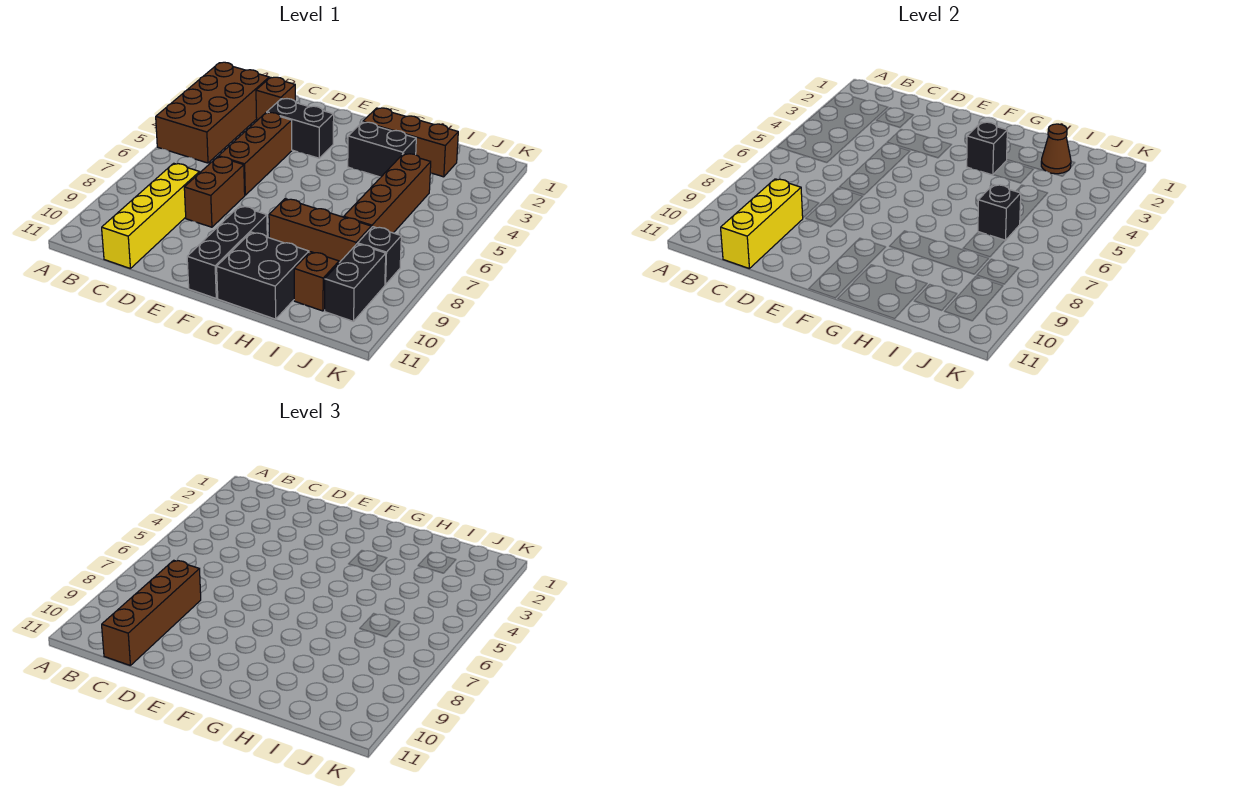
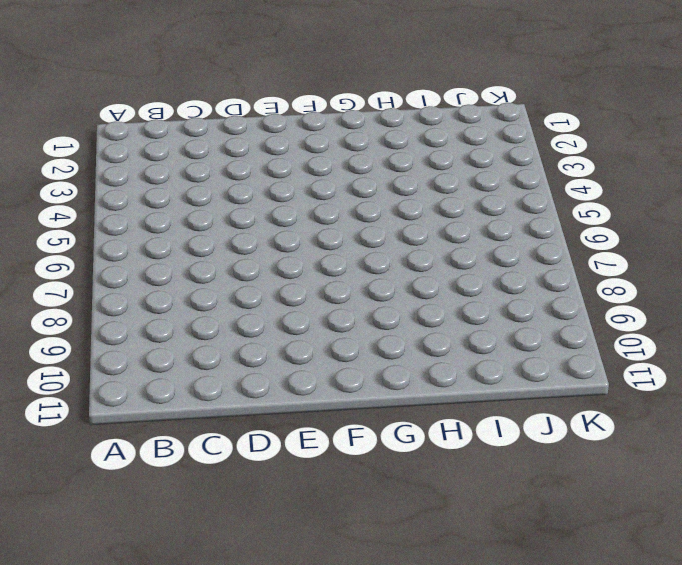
none -> brown 2x4 brick [156,62,269,163]
none -> brown 1x1 brick [256,77,295,120]
none -> yellow 1x4 brick [102,163,200,268]

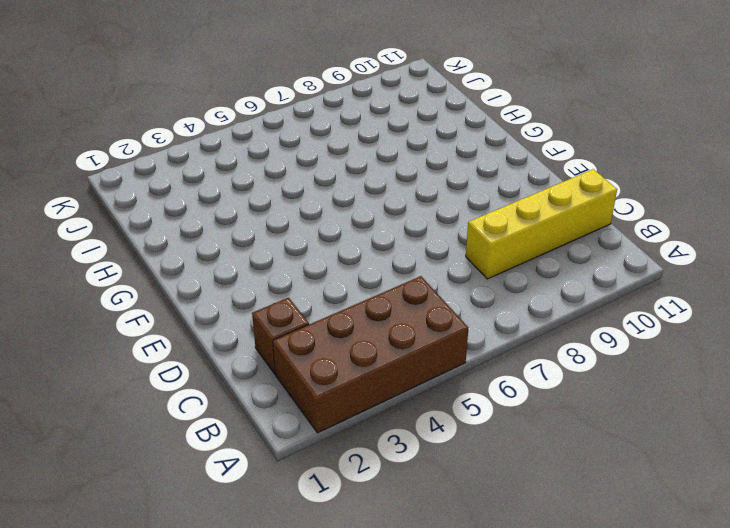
none -> black 1x2 brick [267,99,334,158]
none -> brown 1x3 brick [219,113,292,195]
none -> brown 1x2 brick [184,157,245,227]

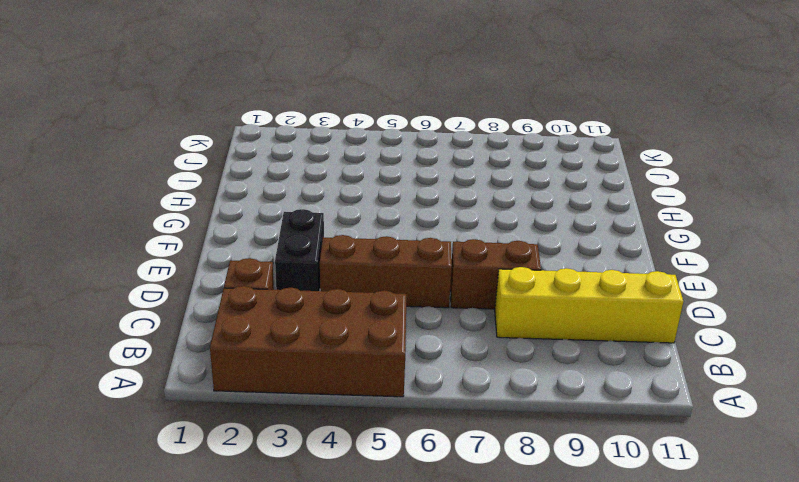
none -> black 1x3 brick [187,206,267,298]
none -> brown 1x3 brick [363,108,458,177]
none -> black 1x2 brick [348,122,416,177]

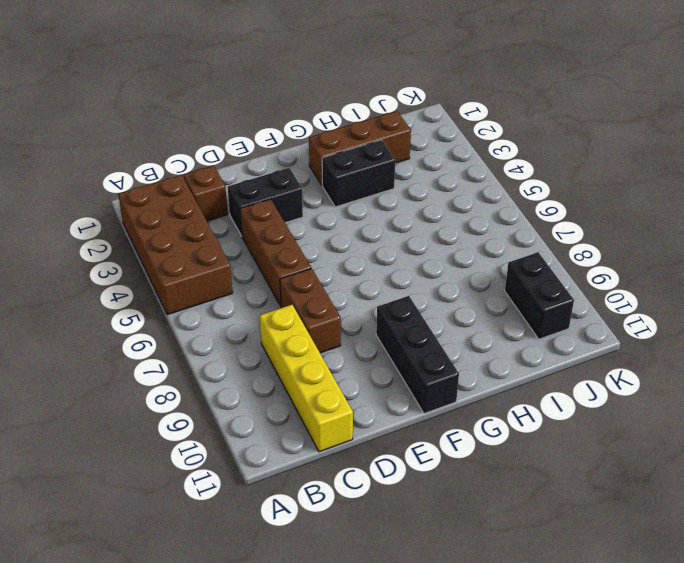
none -> brown 1x3 brick [269,199,371,263]
none -> black 2x2 brick [217,232,309,319]
none -> brown 1x4 brick [344,153,431,233]

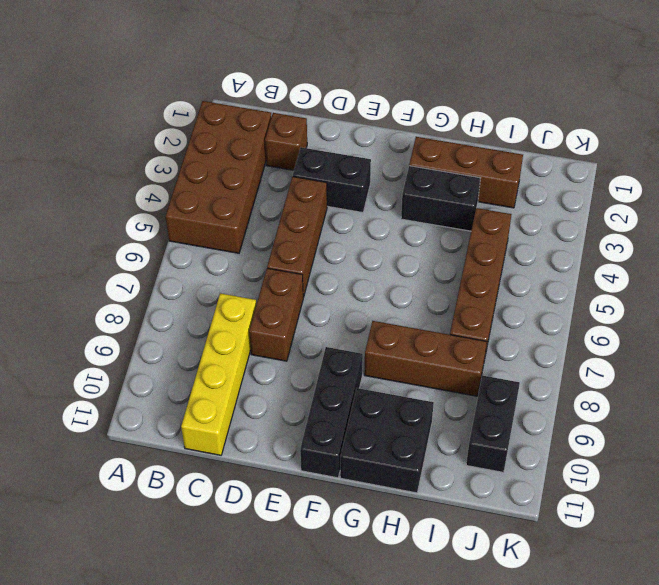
none -> brown 1x1 brick [294,252,339,311]
none -> black 1x1 brick [358,227,401,285]
none -> yellow 1x3 brick [721,179,803,268]

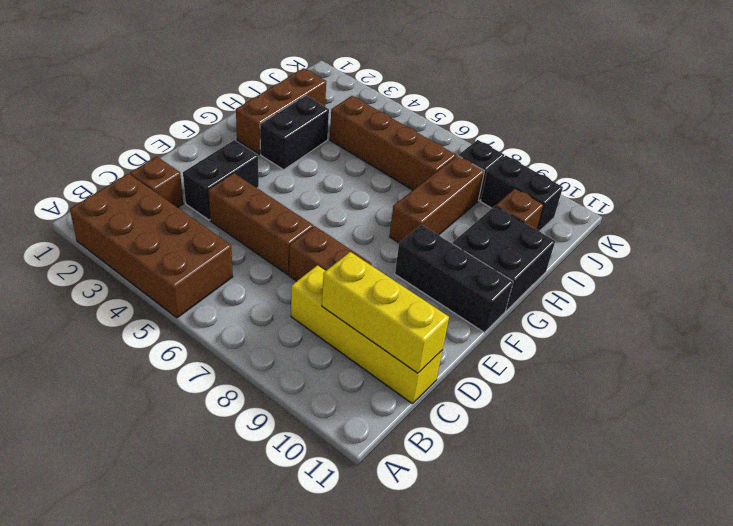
none -> black 1x1 brick [967,122,1007,175]
none -> brown 1x1 cone [1041,124,1071,174]
none -> black 1x1 brick [978,185,1021,241]

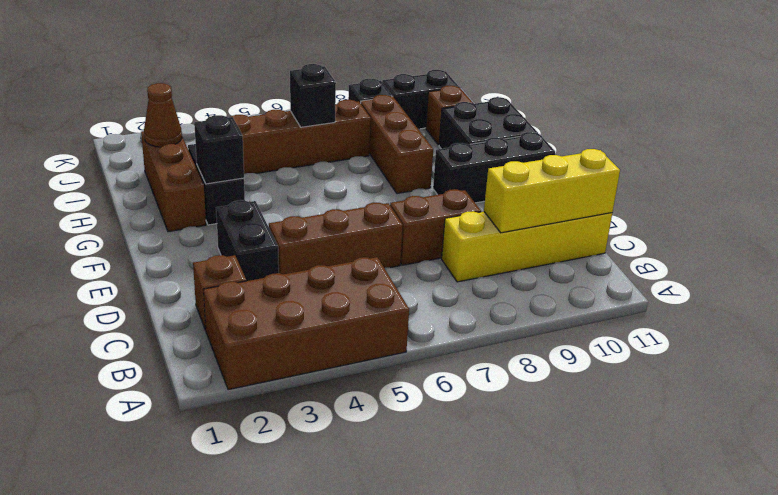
none -> brown 1x4 brick [102,560,201,665]

